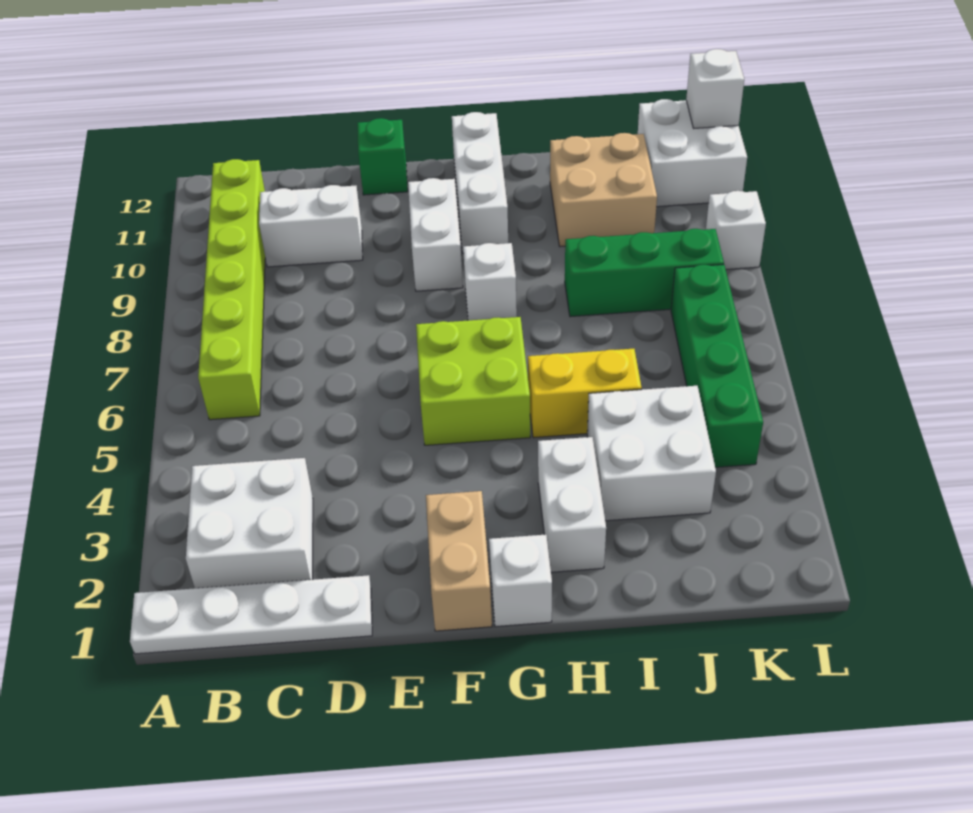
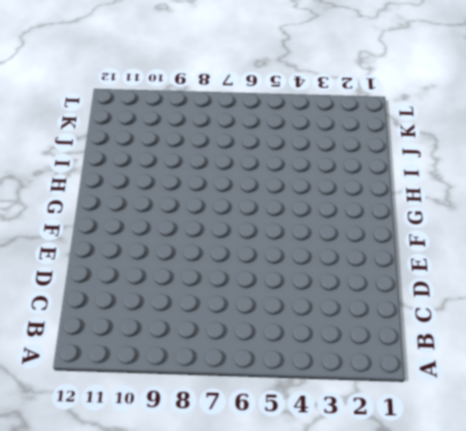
none -> white 1x4 plate [130,575,372,654]
none -> white 2x2 brick [186,458,313,588]
none -> lime 1x6 brick [198,159,265,420]

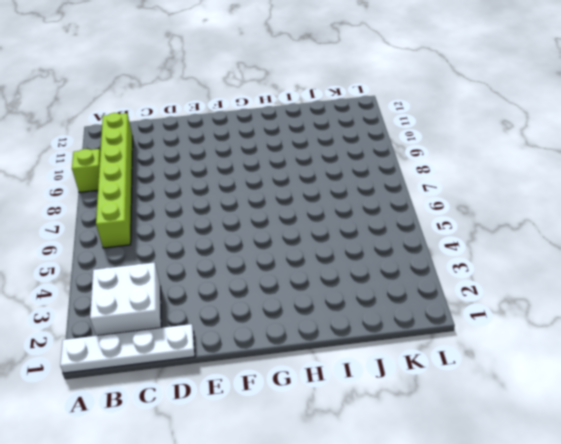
lime 1x1 brick [72,149,100,192] -> none
none -> white 1x2 brick [259,185,363,267]
none -> green 1x1 brick [357,118,408,195]
none -> tan 1x2 brick [426,491,492,631]

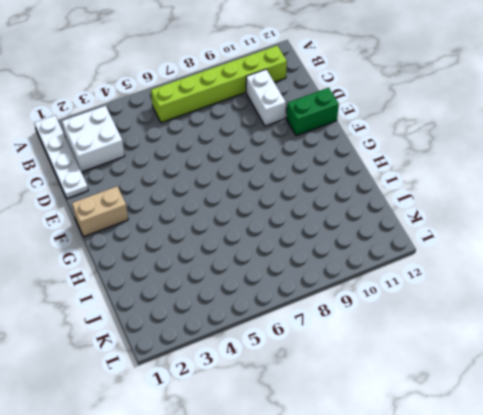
green 1x2 brick [286,88,339,136] -> green 1x1 brick [357,118,408,195]
none -> lime 2x2 brick [416,317,530,445]
none -> white 1x2 brick [408,178,463,291]
none -> white 1x1 brick [489,535,552,627]

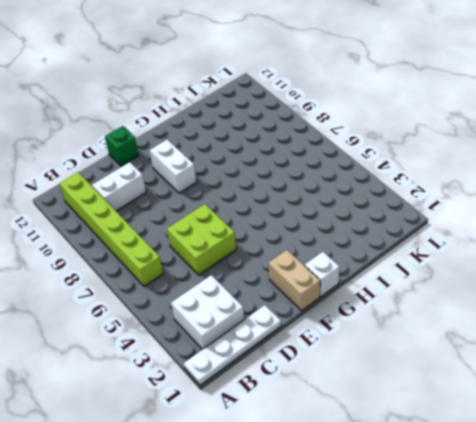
lime 2x2 brick [167,204,236,275] -> lime 2x2 brick moved to [416,317,530,445]
none -> white 1x1 brick [463,243,517,320]
none -> white 1x3 brick [452,112,508,253]
none -> white 1x2 brick [538,437,606,572]

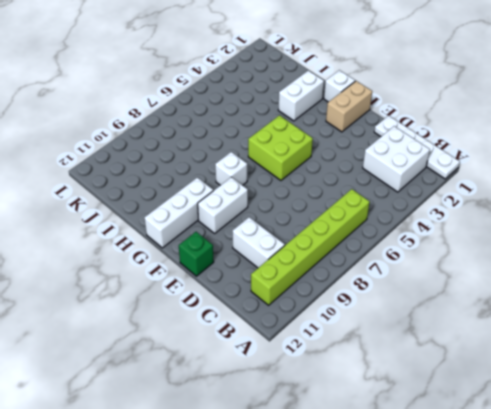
none -> yellow 1x2 brick [528,349,642,438]
none -> white 2x2 brick [587,386,716,521]
none -> green 1x3 brick [565,229,724,317]

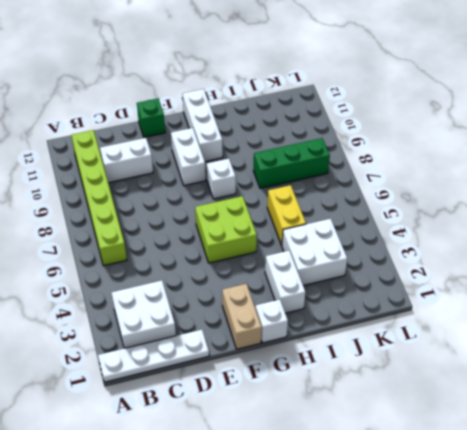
yellow 1x2 brick [267,185,306,245] -> yellow 1x2 brick turned to [528,349,642,438]
none -> tan 2x2 brick [550,133,657,247]
none -> green 1x4 brick [671,265,763,467]
none -> white 2x2 brick [638,99,747,207]

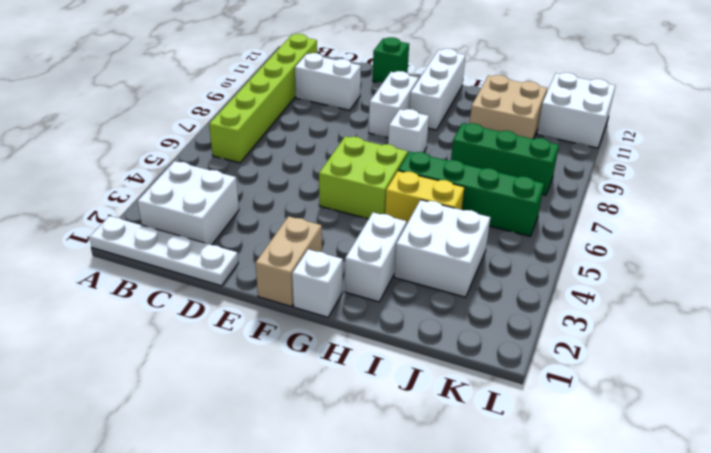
green 1x4 brick [398,152,544,236] -> green 1x4 brick turned to [671,265,763,467]
none -> white 1x1 brick [706,191,766,269]
none -> white 1x1 brick [686,49,744,128]

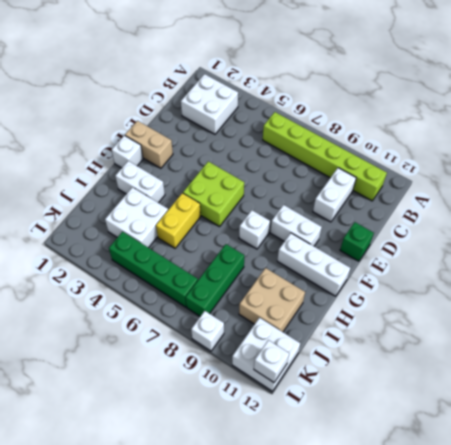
none -> white 1x4 plate [130,575,372,654]

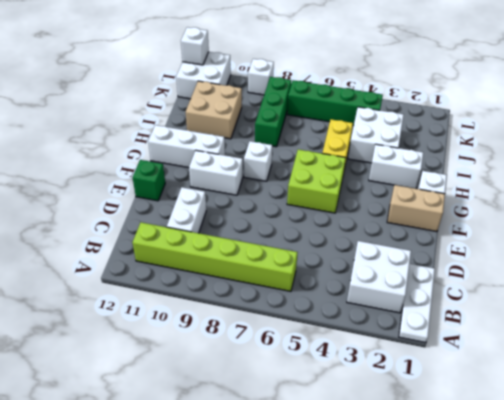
white 1x3 plate [399,264,435,343] -> white 1x4 plate [130,575,372,654]

